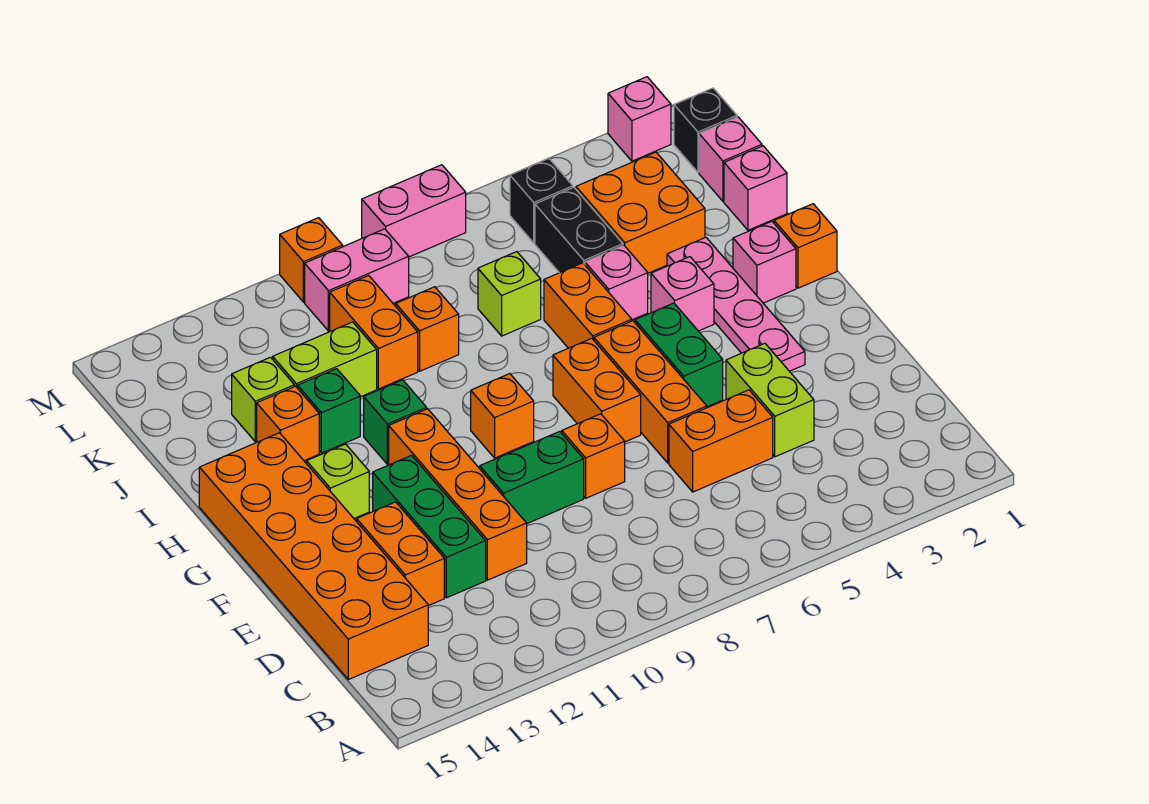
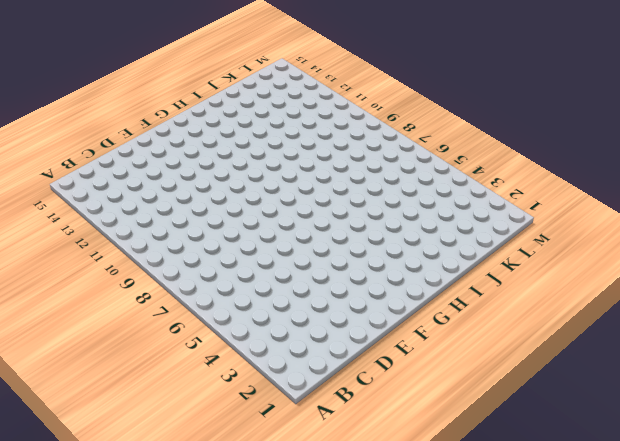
none -> orange 2x6 brick [199,433,428,680]
none -> lime 1x2 brick [726,343,814,457]
none -> orange 1x2 brick [669,390,773,492]
none -> orange 1x4 brick [389,409,527,580]

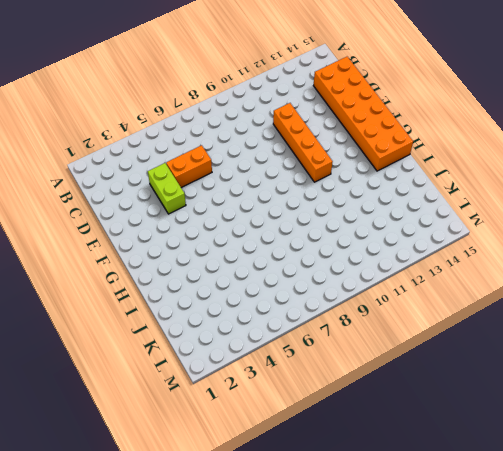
none -> green 1x3 brick [373,455,486,598]
none -> orange 1x2 brick [357,502,444,606]
none -> orange 1x3 brick [594,321,707,463]
none -> orange 1x1 brick [562,414,625,498]

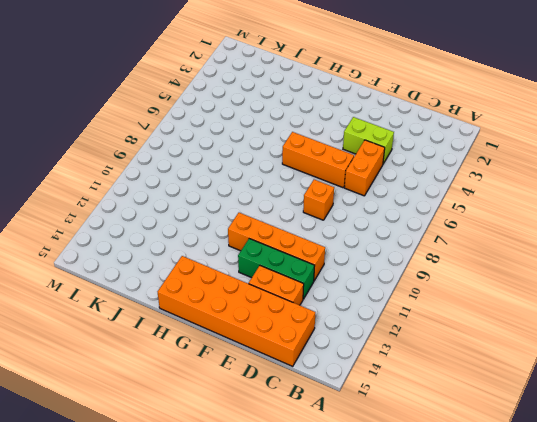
none -> green 1x2 brick [480,431,584,523]
none -> pink 1x4 plate [667,237,805,371]
none -> green 1x2 brick [635,303,723,407]
none -> orange 1x2 brick [553,338,641,442]

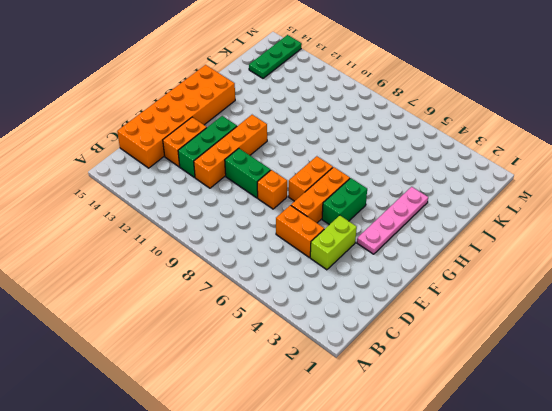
green 1x3 plate [249,35,302,78] -> none
none -> orange 1x1 brick [471,374,534,458]
none -> lime 1x1 brick [307,444,369,518]
none -> orange 1x1 brick [774,204,837,288]
none -> pink 1x1 brick [733,221,796,303]

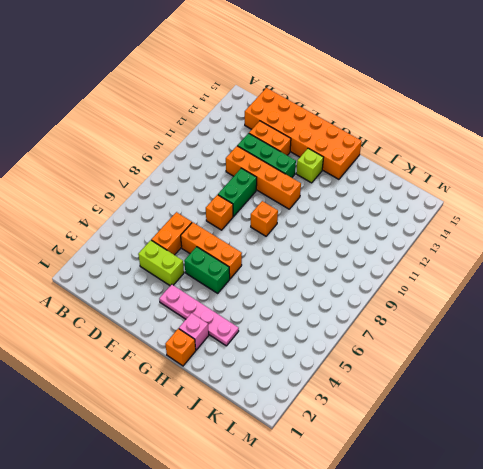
none -> orange 1x2 brick [553,338,641,442]
none -> pink 1x1 brick [651,257,714,331]
none -> orange 1x2 brick [544,263,632,348]
none -> green 1x1 brick [364,380,427,464]

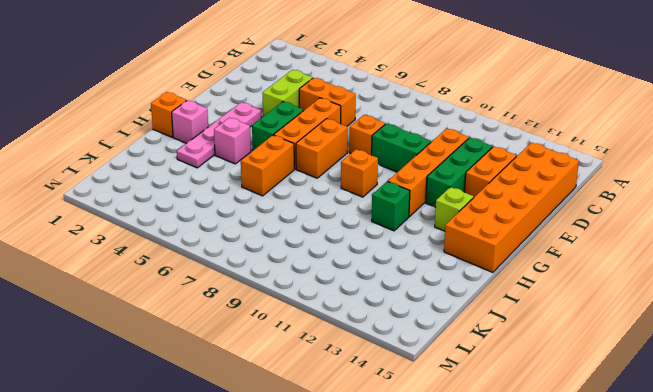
none -> pink 1x1 brick [585,245,648,320]
none -> green 1x1 brick [298,369,360,453]
none -> orange 1x1 brick [257,386,319,461]
none -> pink 1x1 brick [724,146,787,230]

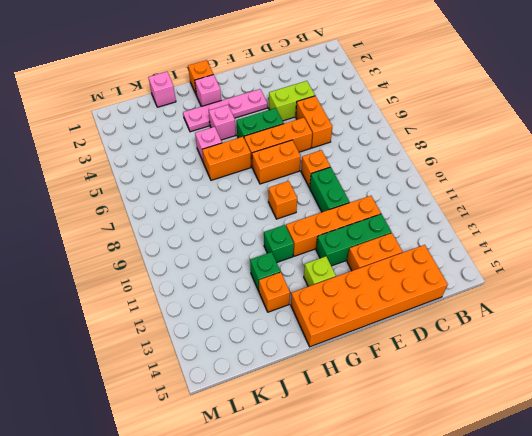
none -> orange 2x2 brick [576,152,705,273]
none -> black 1x2 brick [535,187,623,273]
none -> lime 1x1 brick [478,252,541,336]
none -> orange 1x1 brick [396,287,459,371]

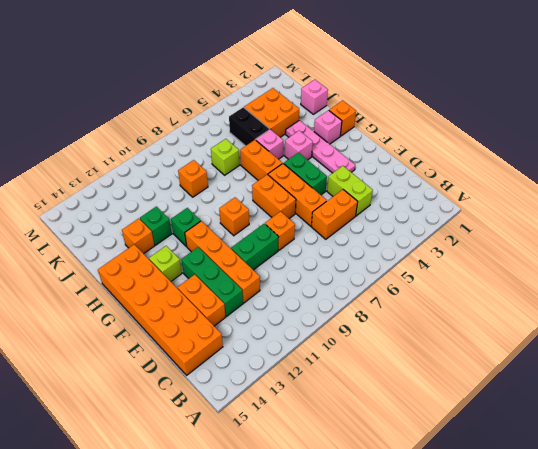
none -> orange 1x2 brick [330,275,418,389]
none -> lime 1x2 brick [273,322,377,397]
none -> lime 1x1 brick [232,357,294,442]
none -> pink 1x1 brick [699,117,762,201]

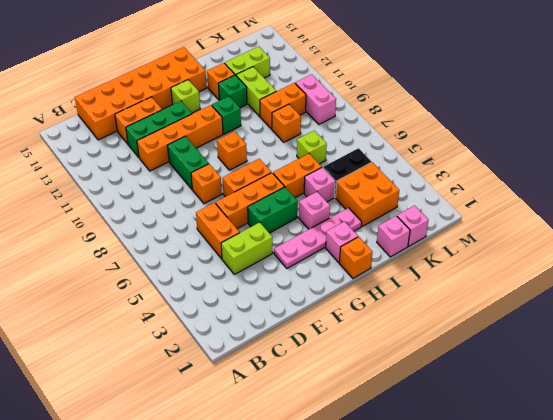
lime 1x2 brick [225,46,270,78] -> lime 1x1 brick [232,357,294,442]
none -> black 1x1 brick [674,88,737,172]
none -> black 1x1 brick [510,158,573,243]
none -> pink 1x1 brick [608,77,671,161]
none -> pink 1x2 brick [362,165,466,257]

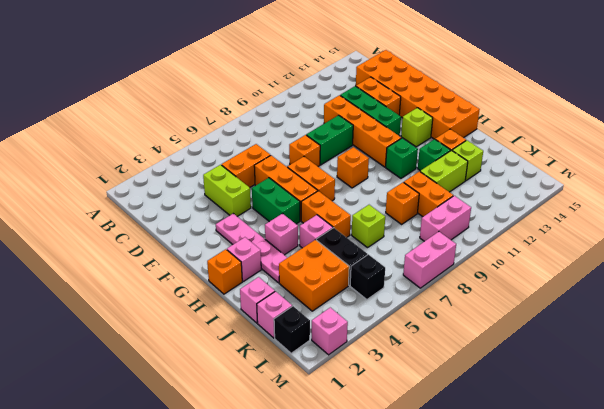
none -> orange 1x1 brick [280,218,343,302]

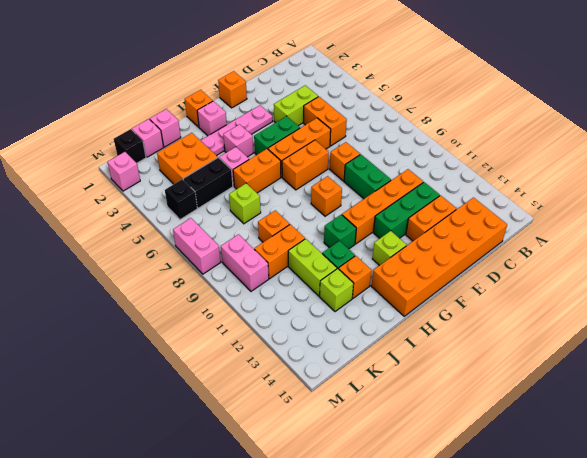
orange 1x1 brick [218,71,247,108] -> orange 1x1 brick moved to [280,218,343,302]

